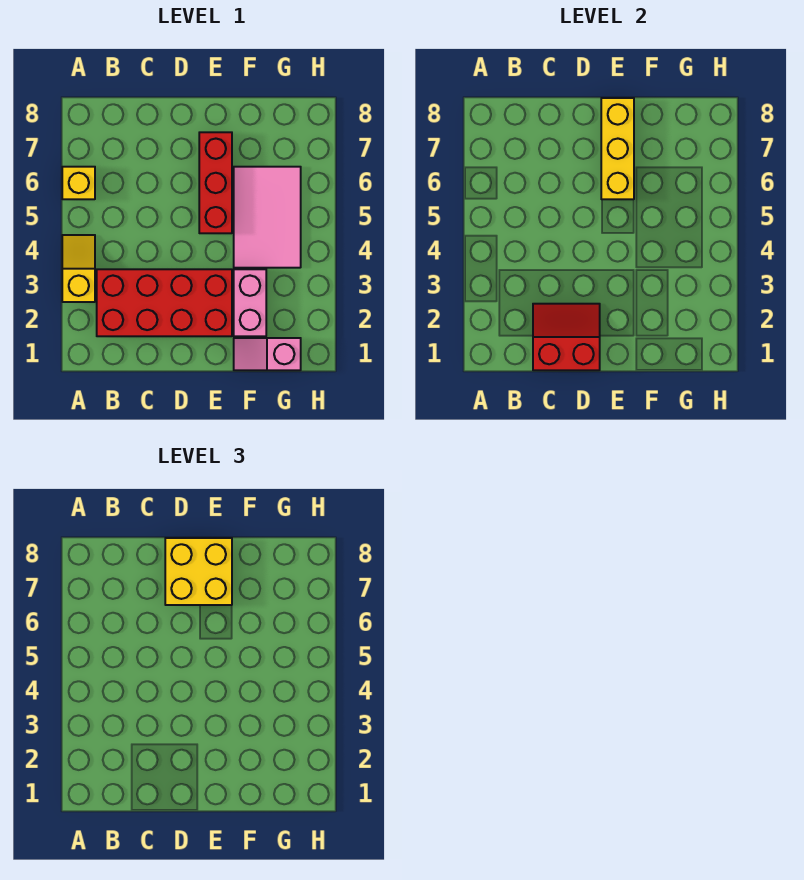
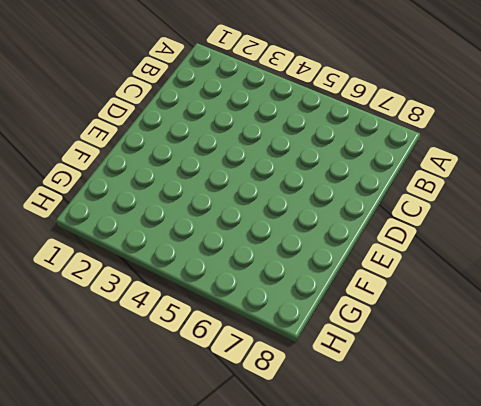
none -> yellow 1x2 slope [62,235,95,302]
none -> yellow 1x1 brick [62,167,95,199]

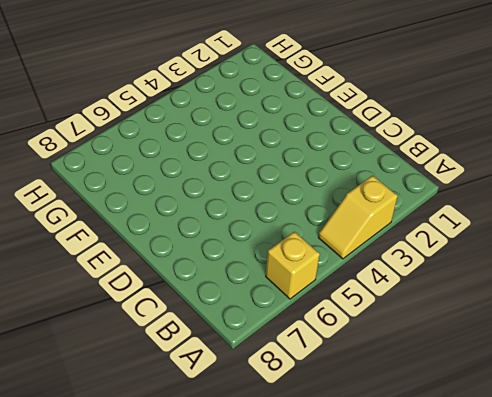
none -> red 2x4 brick [97,269,232,336]
none -> red 1x3 brick [199,132,232,233]

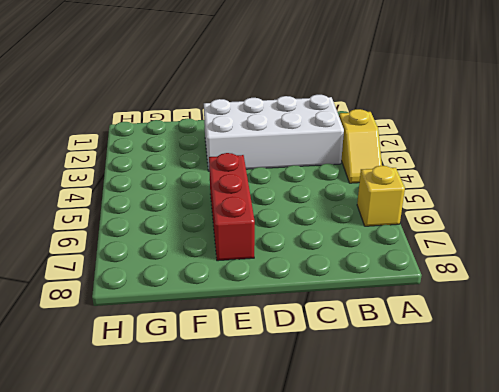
white 2x4 brick [204,95,344,171] -> red 2x4 brick [97,269,232,336]
none -> pink 1x2 slope [234,338,301,370]
none -> pink 1x2 brick [234,269,266,336]

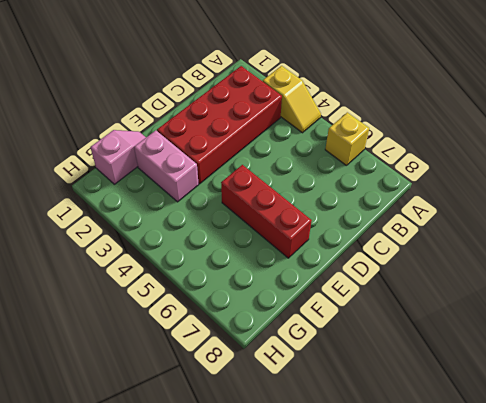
none -> pink 2x3 tile [234,167,301,268]
none -> red 2x2 slope [533,304,600,370]

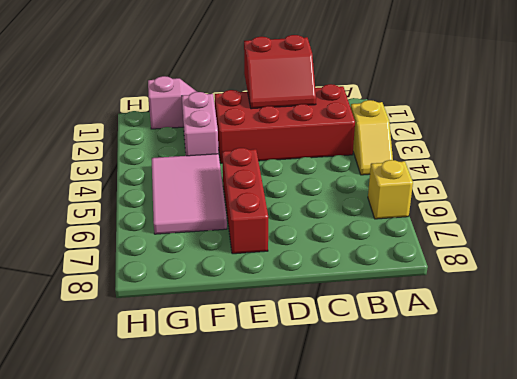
none -> yellow 1x3 brick [601,98,634,199]
none -> yellow 2x2 brick [165,538,232,605]

